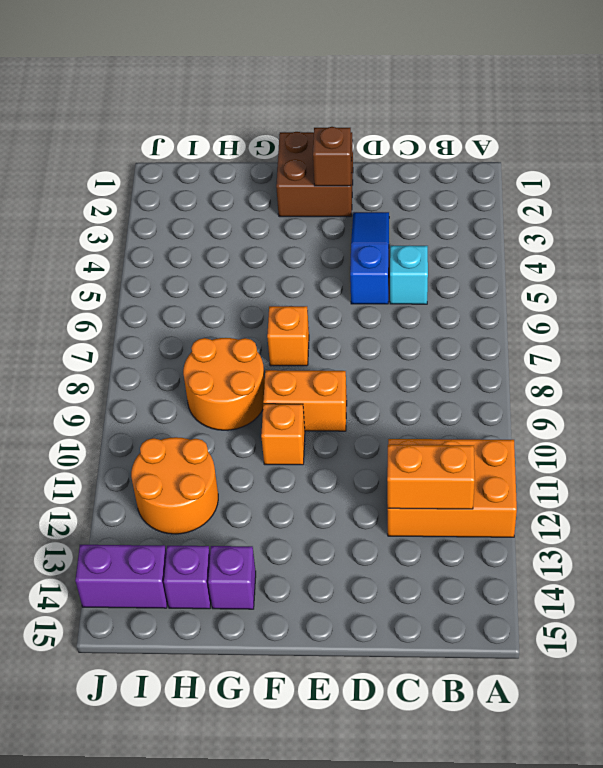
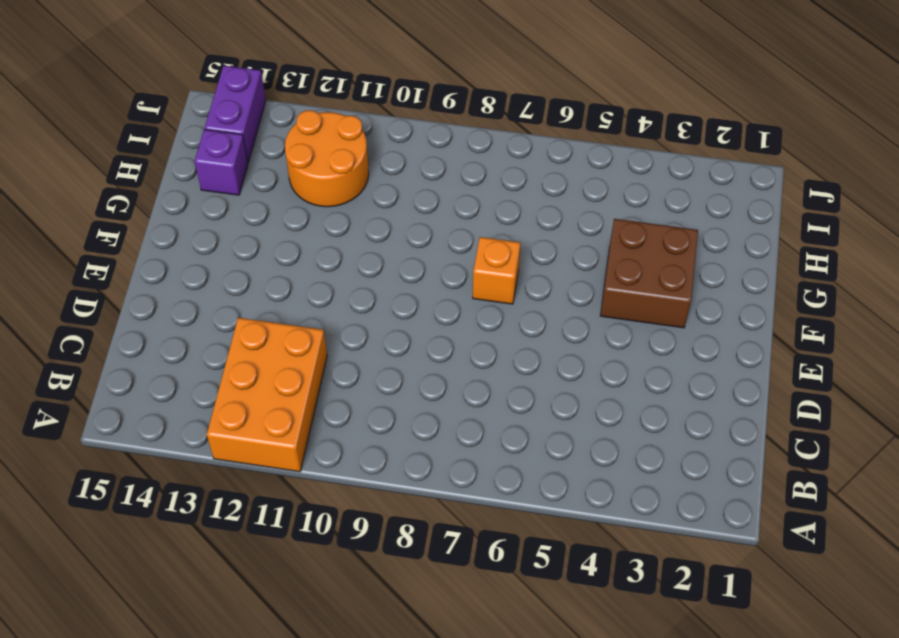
brown 2x2 brick [600,219,698,328] -> brown 2x2 brick moved to [276,132,353,217]
none -> cyan 1x1 brick [390,246,428,304]
none -> blue 1x3 slope [350,212,389,304]
none -> orange 1x2 brick [263,370,347,431]

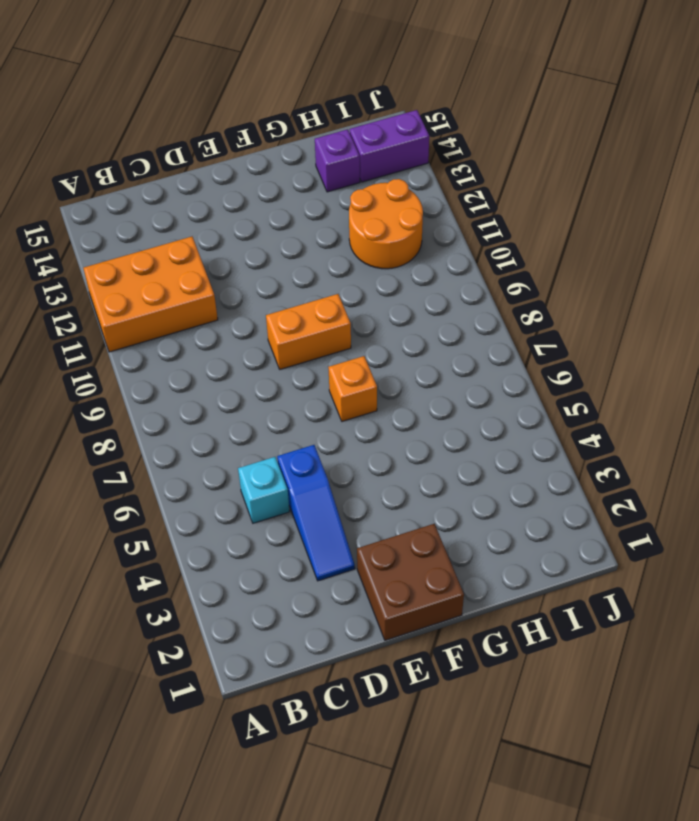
none -> orange 1x1 brick [261,404,305,465]
none -> orange 2x2 round brick [183,338,265,430]
none -> purple 1x1 brick [208,546,256,609]

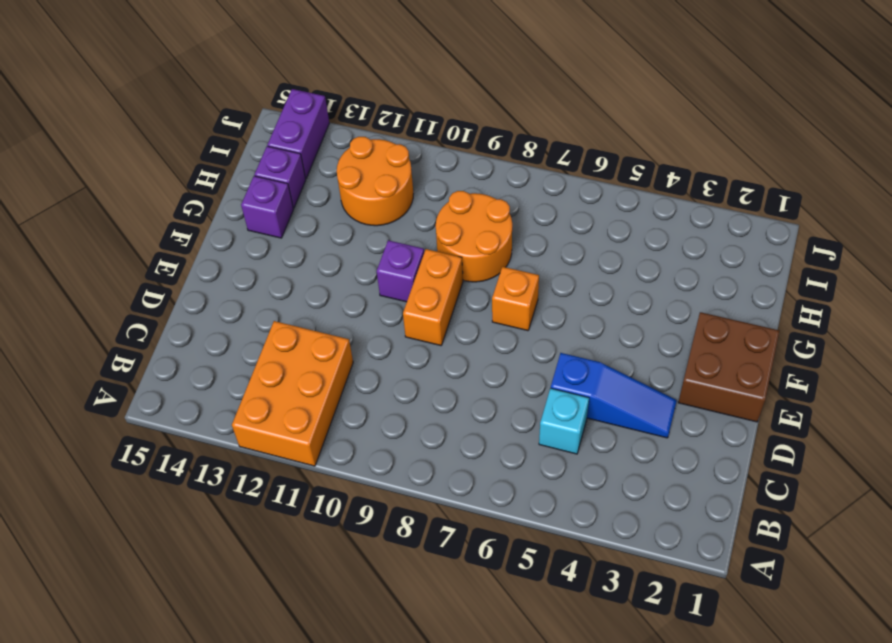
purple 1x1 brick [377,240,424,302] -> orange 1x1 brick [261,404,305,465]
none -> orange 1x2 brick [387,445,475,509]
none -> brown 1x1 brick [313,127,352,186]

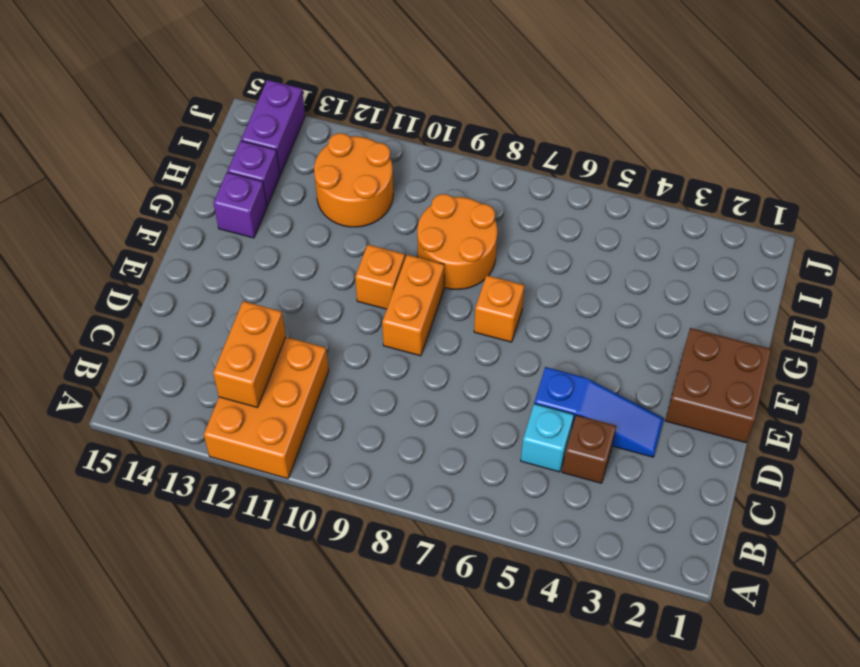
brown 1x1 brick [562,415,616,483] -> brown 1x1 brick moved to [313,127,352,186]

